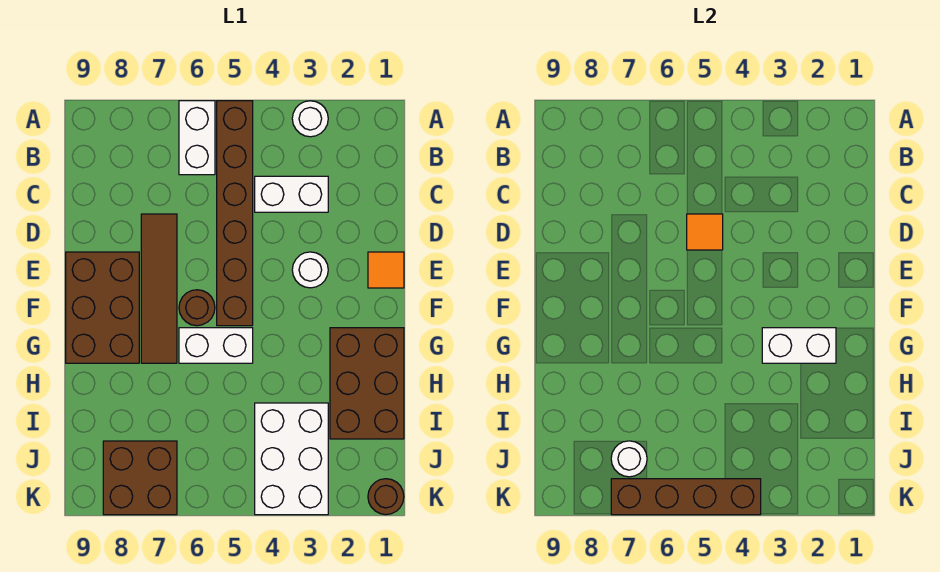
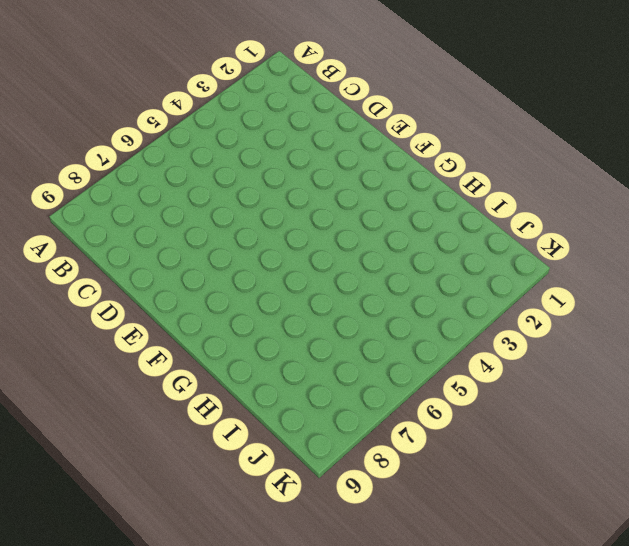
none -> white 1x1 round brick [292,101,328,137]
none -> brown 1x6 brick [217,101,253,326]
none -> white 1x2 brick [179,101,215,175]

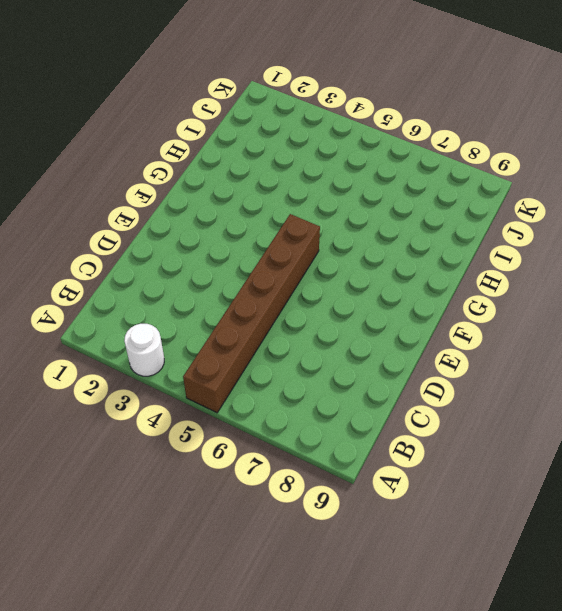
none -> white 1x2 brick [179,101,215,175]
none -> white 1x2 brick [255,176,328,212]
none -> brown 1x4 tile [141,214,177,363]

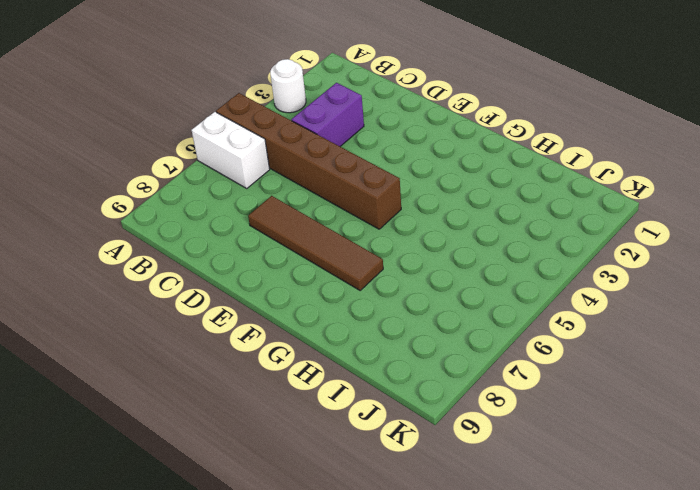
purple 1x2 brick [291,83,364,146] -> white 1x2 brick [255,176,328,212]
none -> orange 1x1 tile [368,252,404,288]
none -> white 1x1 round brick [292,252,328,288]
none -> brown 2x3 brick [66,252,139,363]

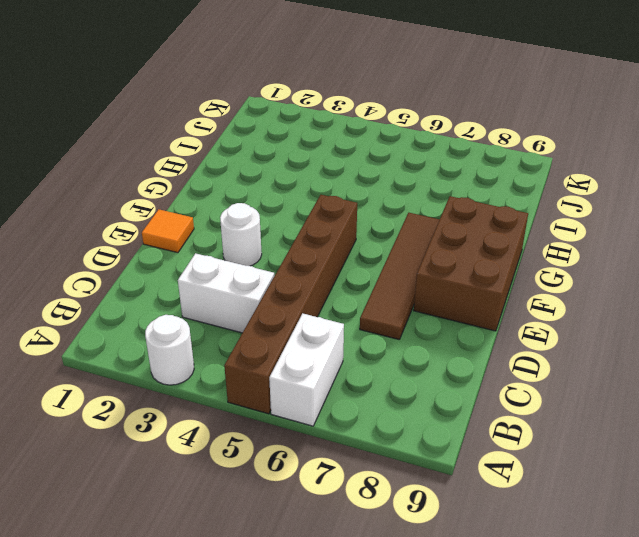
none -> brown 1x1 round brick [179,290,215,326]
none -> brown 2x3 brick [330,328,404,439]
none -> white 1x2 brick [179,328,253,363]

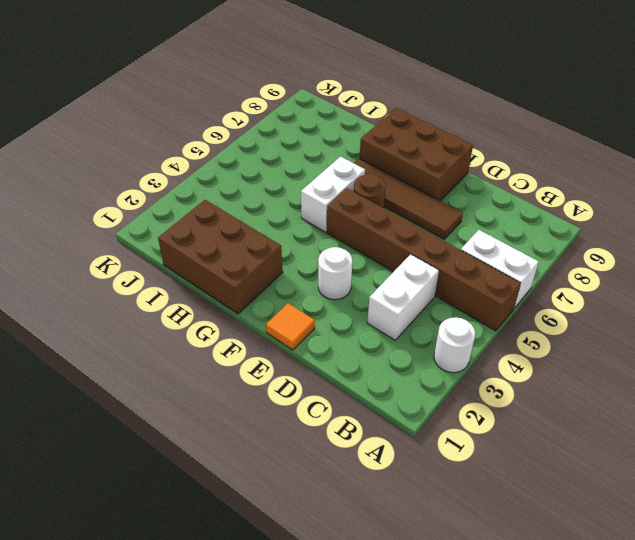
none -> white 2x3 brick [255,403,328,515]
none -> brown 2x2 brick [103,441,177,515]
none -> brown 1x1 round brick [368,479,404,515]

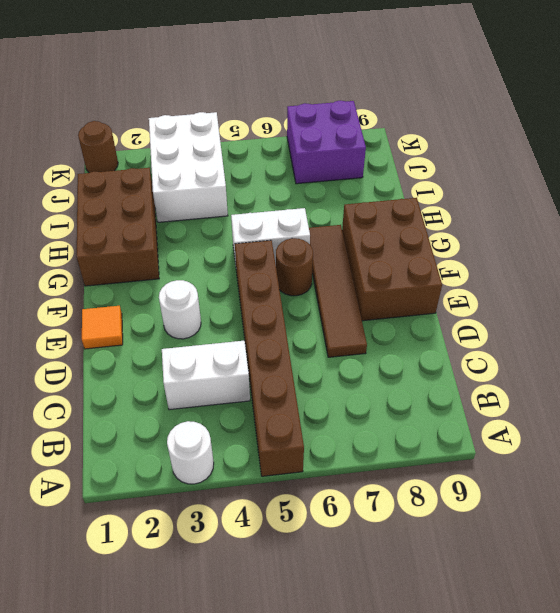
purple 2x2 brick [287,101,366,184] -> brown 2x2 brick [103,441,177,515]
none -> white 1x2 brick [179,101,215,175]
none -> orange 1x1 tile [687,214,723,250]
none -> white 1x2 brick [762,328,836,363]

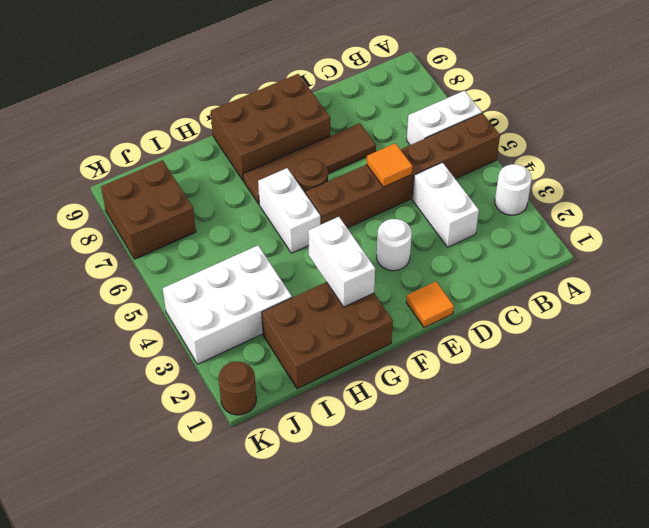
none -> white 1x1 round brick [611,441,647,477]
none -> brown 1x4 brick [611,479,761,515]

